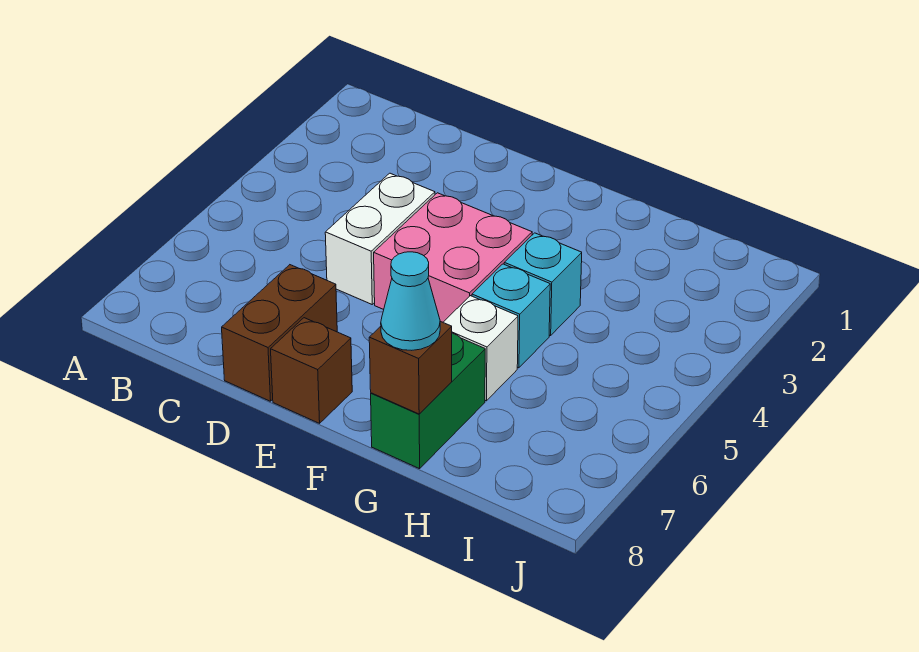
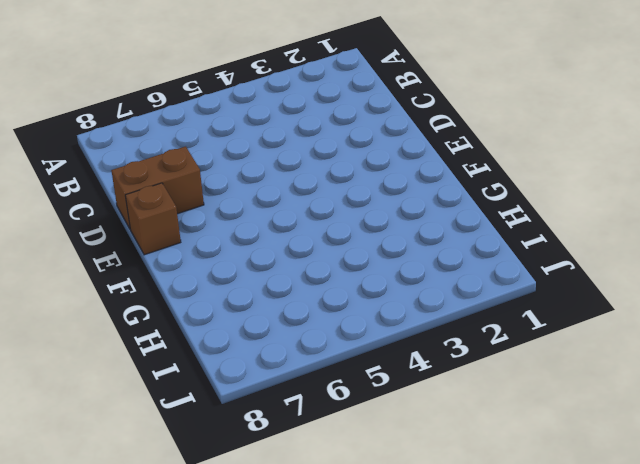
none -> white 1x2 brick [325,173,435,304]
none -> pink 2x2 brick [374,193,532,322]

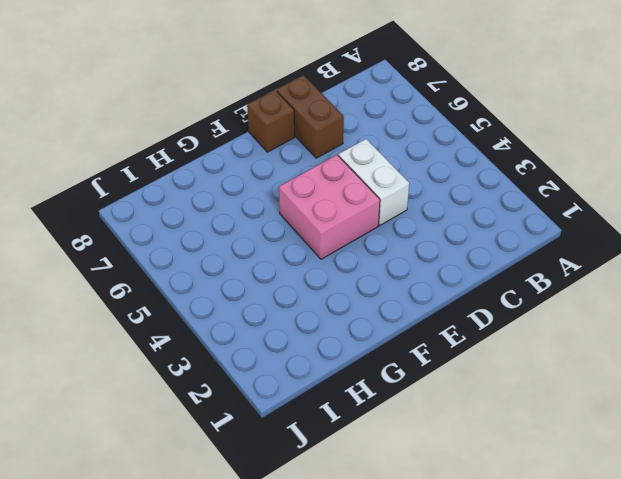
none -> cyan 1x1 brick [504,233,582,336]
none -> cyan 1x1 brick [472,264,550,368]

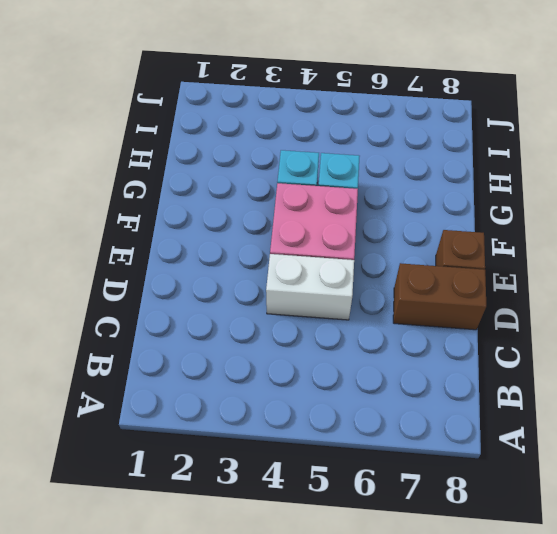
none -> white 1x1 brick [443,296,518,401]
none -> green 1x2 brick [371,333,485,469]

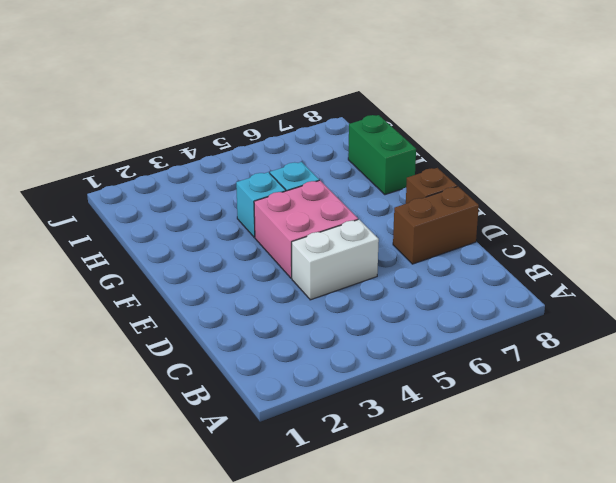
green 1x2 brick [348,115,416,195] -> green 1x2 brick turned to [371,333,485,469]
none -> white 1x1 brick [443,296,518,401]
none -> brown 1x1 brick [369,321,452,414]

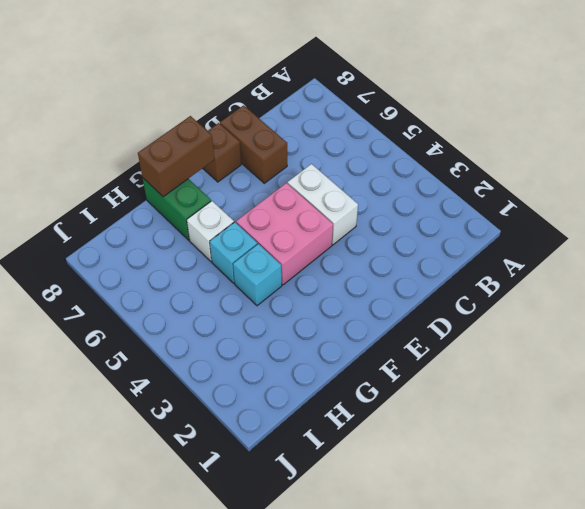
brown 1x2 brick [138,116,214,197] -> brown 1x1 brick [369,321,452,414]
none -> cyan 1x1 cone [381,252,440,350]

